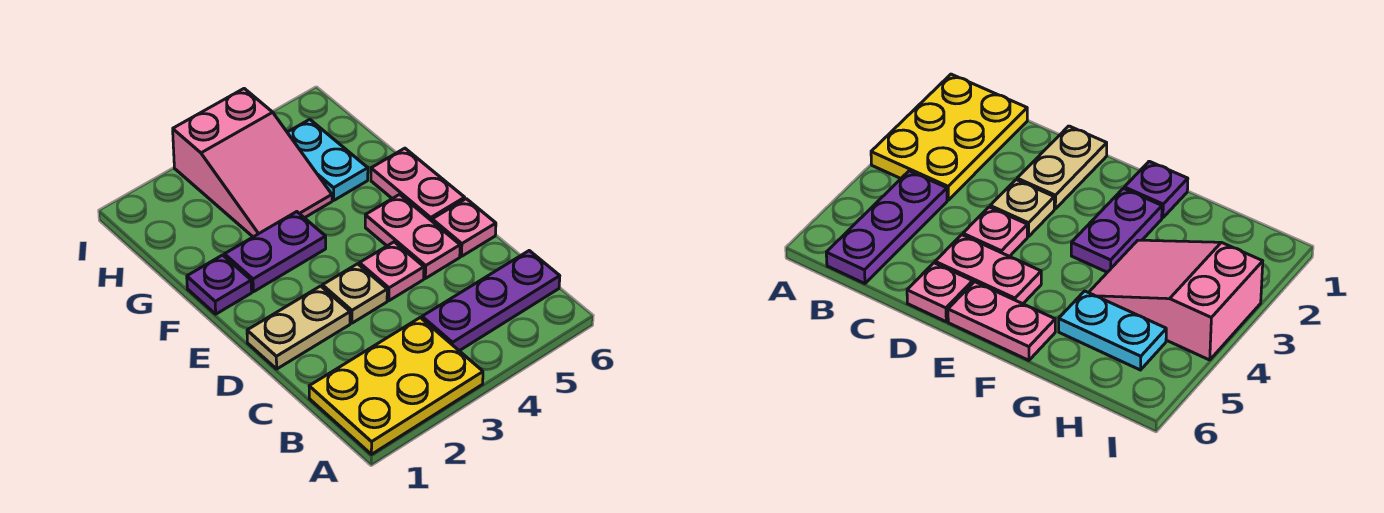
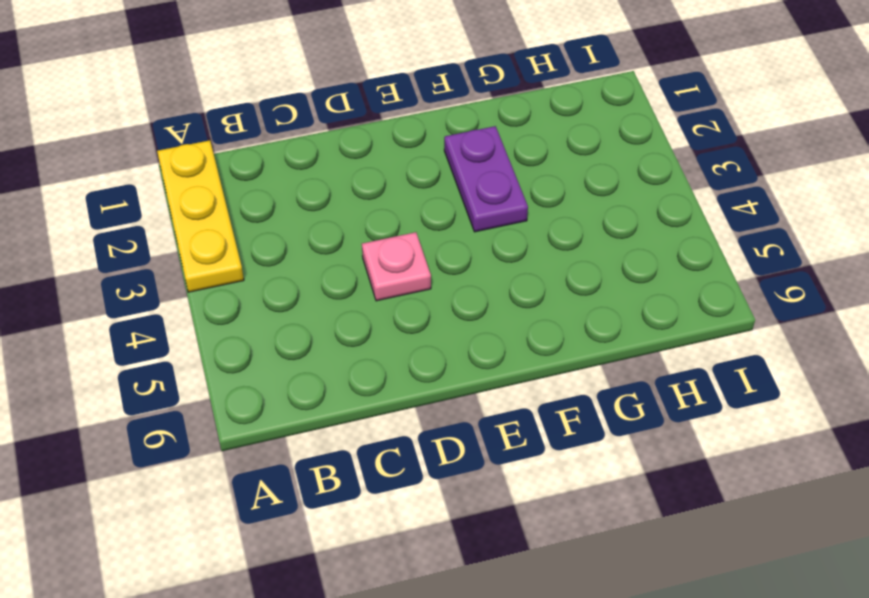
yellow 1x3 plate [157,140,244,292] -> yellow 2x3 plate [309,318,483,454]
none -> purple 1x3 plate [422,251,560,351]
none -> tan 1x2 plate [247,286,350,369]
none -> tan 1x1 plate [322,264,387,323]

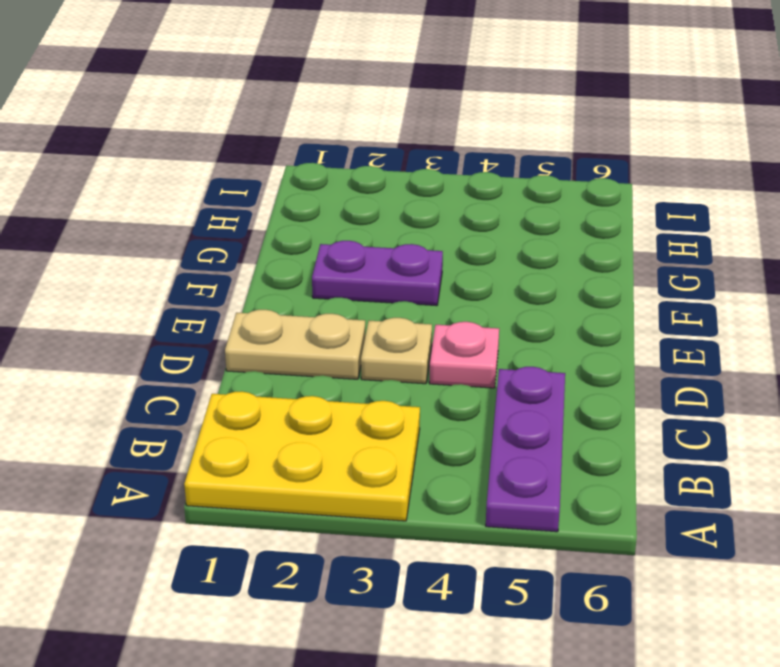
purple 1x3 plate [486,367,565,532] -> purple 1x3 plate turned to [422,251,560,351]
none -> pink 1x2 plate [365,194,460,278]
none -> pink 1x1 plate [432,199,496,256]
none -> pink 1x2 plate [371,148,465,221]

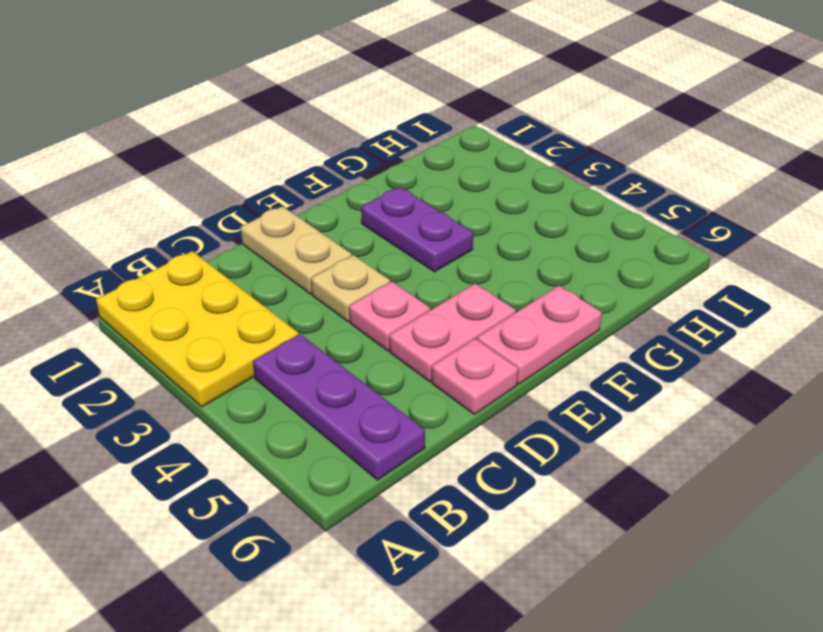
none -> purple 1x1 plate [187,255,252,314]
none -> pink 2x3 slope [173,89,332,237]
none -> cyan 1x2 plate [287,119,368,200]

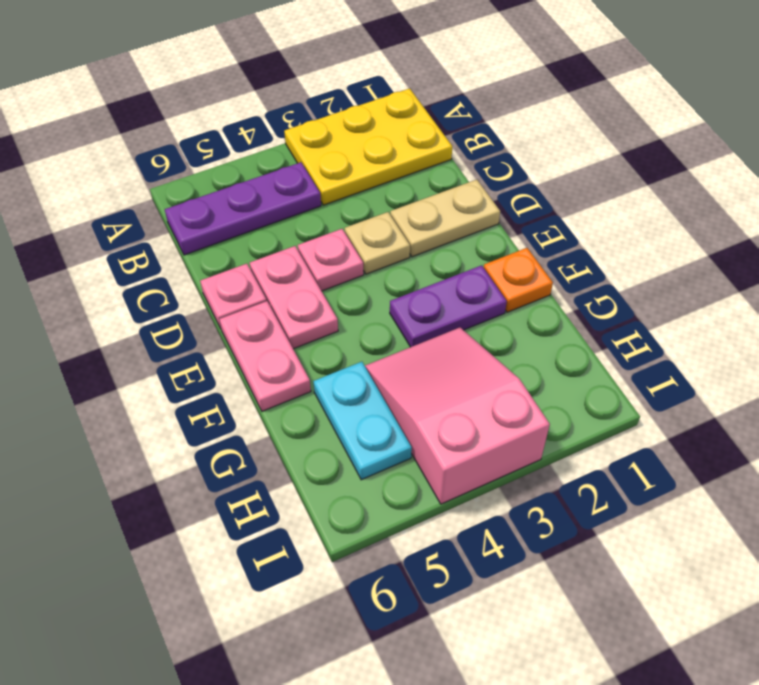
orange 1x1 plate [484,248,553,312] -> purple 1x1 plate [187,255,252,314]

